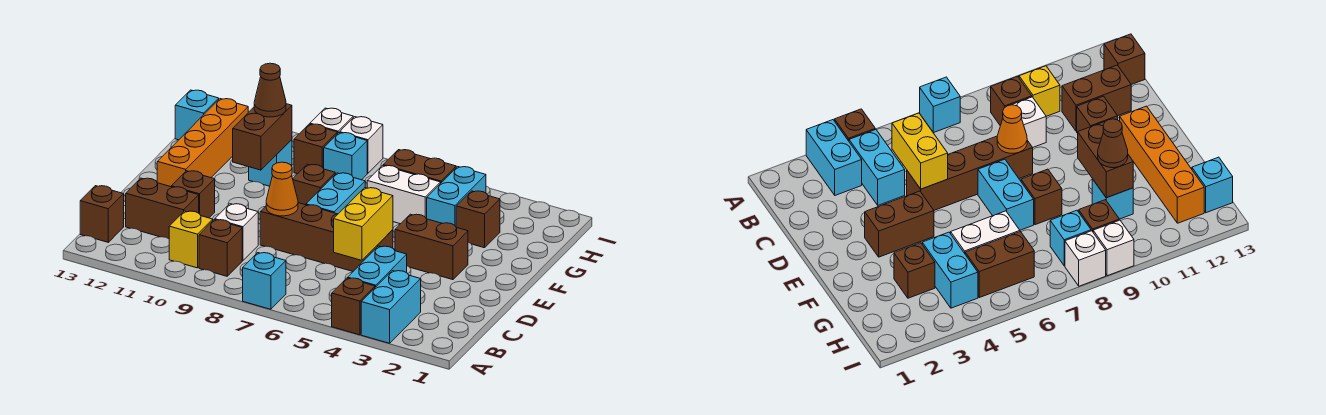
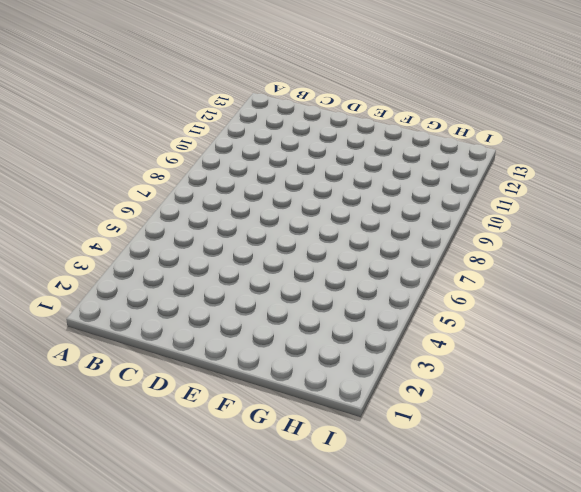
none -> cyan 1x2 brick [361,271,421,343]
none -> brown 1x1 brick [332,278,375,335]
none -> cyan 1x1 brick [243,253,286,309]

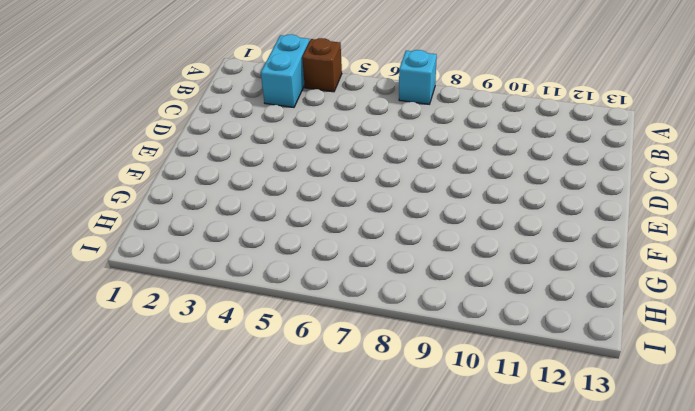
none -> cyan 1x2 brick [348,246,407,287]
none -> brown 1x1 brick [199,220,242,276]
none -> yellow 1x1 brick [169,211,213,268]

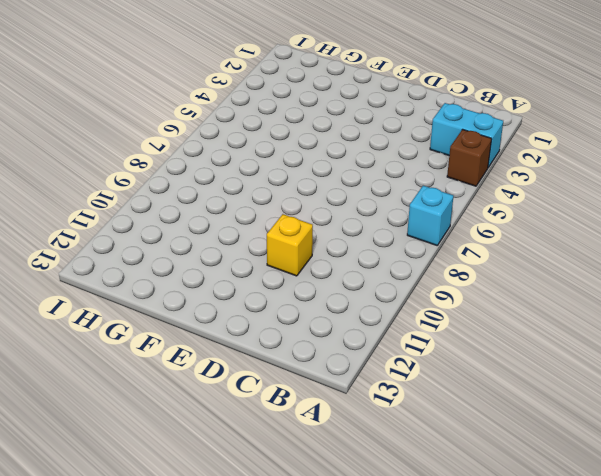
yellow 1x1 brick [267,214,313,276] -> yellow 1x1 brick moved to [169,211,213,268]
none -> cyan 1x2 brick [348,246,407,287]
none -> brown 1x1 brick [199,220,242,276]
none -> brown 1x1 brick [80,186,124,242]

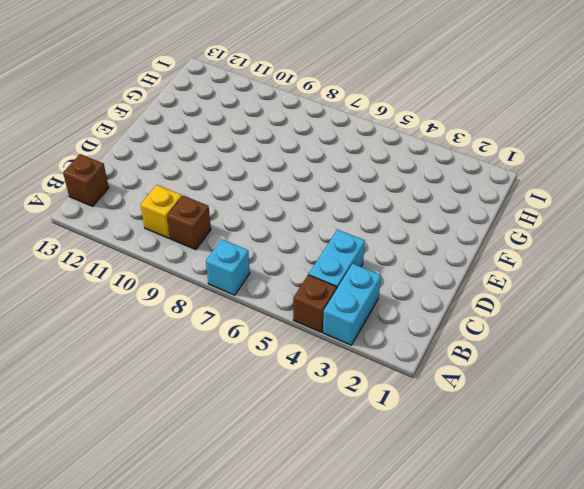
none -> white 1x1 brick [215,204,258,260]
none -> brown 1x2 brick [126,178,199,239]
none -> brown 1x4 brick [260,203,393,271]

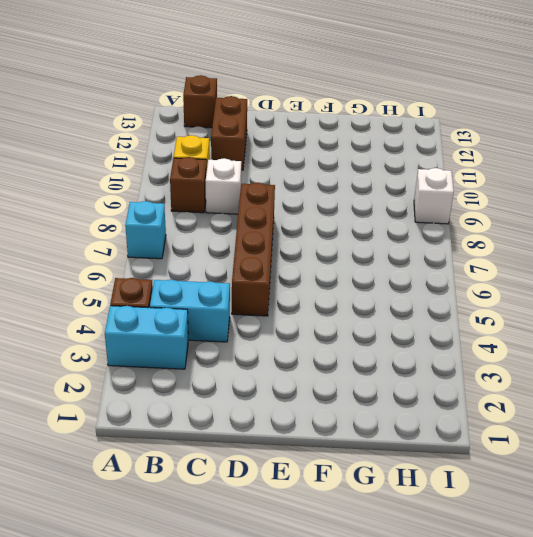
none -> brown 1x1 brick [171,171,215,218]
none -> brown 1x2 brick [395,214,468,280]
none -> cyan 1x2 brick [306,173,365,214]

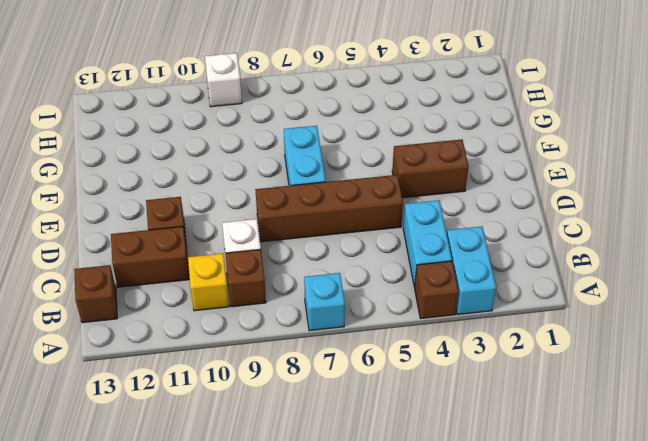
none -> orange 1x4 brick [157,99,248,187]
none -> brown 1x1 brick [293,164,335,205]
none -> brown 1x1 brick [456,191,500,248]

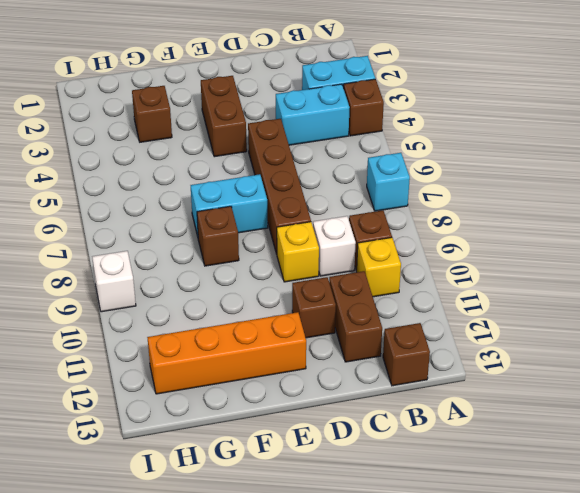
yellow 1x1 brick [277,222,319,282] -> none
none -> cyan 1x2 brick [427,167,486,226]
none -> white 1x2 brick [367,165,440,224]
none -> cyan 1x1 brick [249,140,292,186]

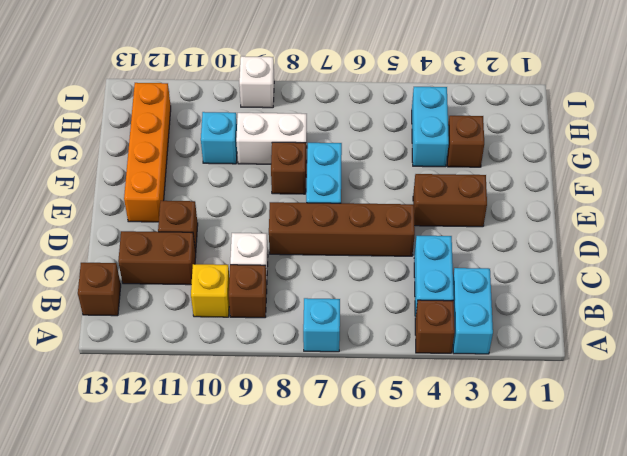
white 1x2 brick [236,113,307,164] -> white 1x2 brick moved to [367,165,440,224]
none -> brown 1x2 brick [383,150,456,184]
none -> cyan 1x1 brick [324,133,367,180]
none -> brown 1x1 brick [294,124,337,174]

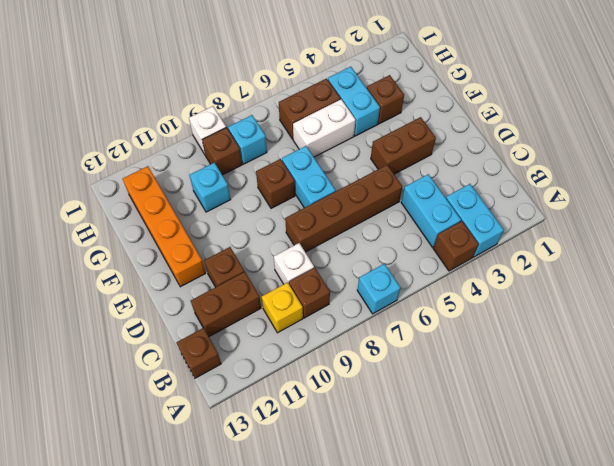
none -> cyan 1x1 brick [175,90,219,140]
none -> white 1x1 brick [340,117,383,173]
none -> yellow 1x2 brick [334,188,393,260]

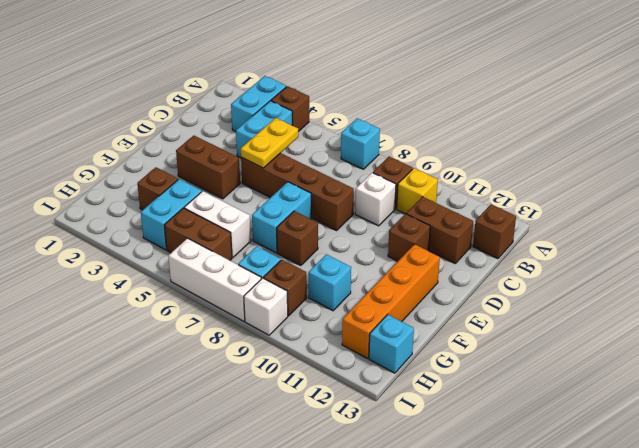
yellow 1x2 plate [241,118,298,168] -> yellow 1x2 brick [334,188,393,260]
white 1x3 brick [168,238,261,321] -> white 1x1 brick [340,117,383,173]
none -> orange 1x1 cone [266,162,298,216]
none -> brown 1x2 brick [233,104,292,170]
none -> brown 1x1 cone [254,63,286,117]

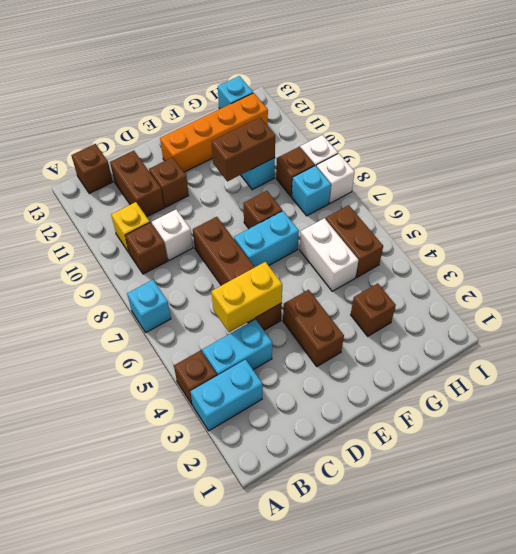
none -> cyan 1x2 brick [427,167,486,226]
none -> orange 1x1 cone [266,162,298,216]
none -> brown 1x1 cone [254,63,286,117]

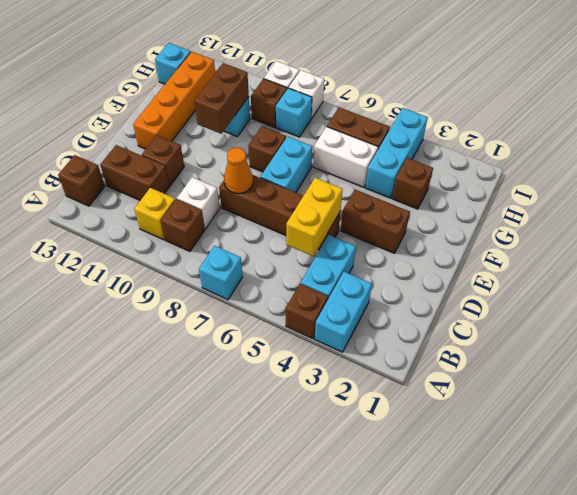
cyan 1x3 brick [365,108,428,198] -> cyan 1x2 brick [427,167,486,226]
none -> brown 1x1 cone [254,63,286,117]

